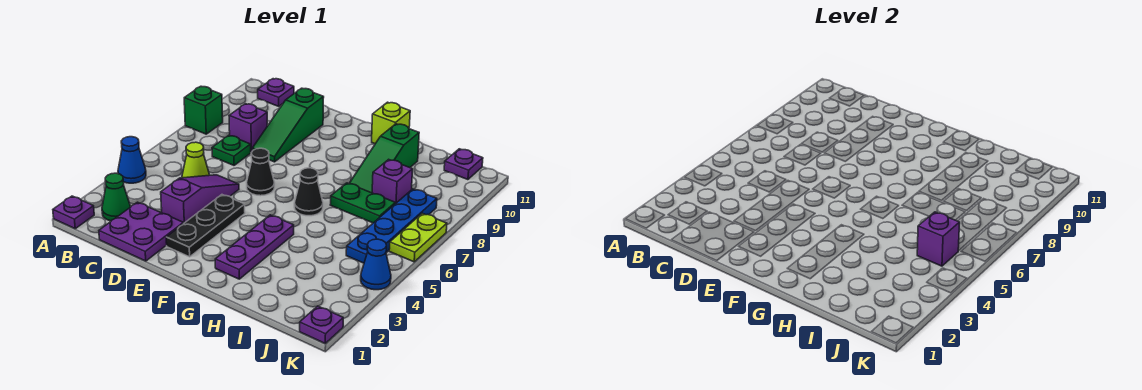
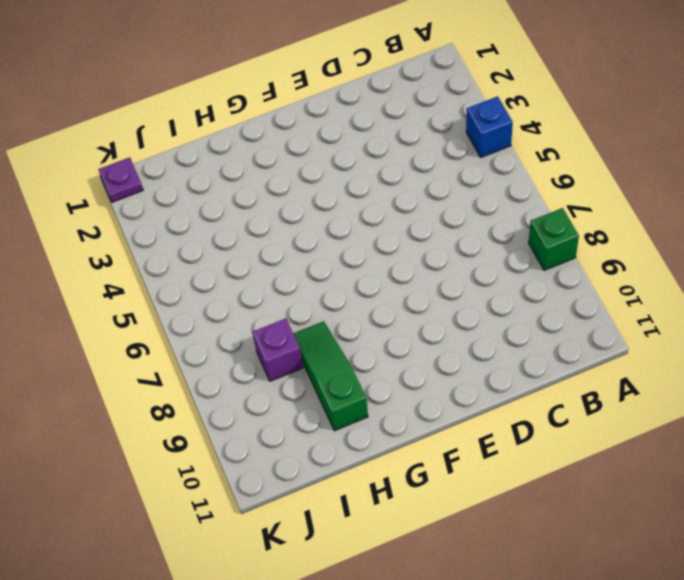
blue 1x1 brick [466,96,513,157] -> blue 1x1 cone [118,137,146,183]
none -> purple 1x1 plate [53,196,94,229]
none -> green 1x1 cone [102,173,130,221]
none -> purple 1x1 plate [258,79,294,106]

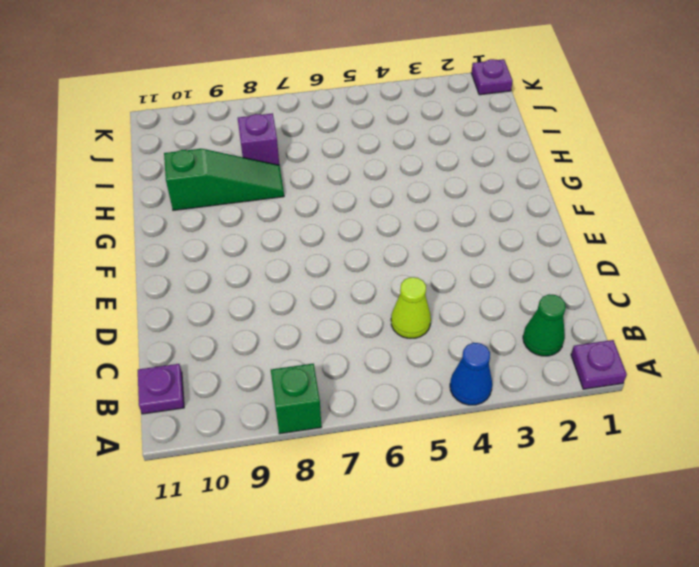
none -> purple 2x2 plate [99,202,183,261]
none -> green 1x1 plate [212,135,251,165]
none -> purple 1x1 brick [229,104,267,152]

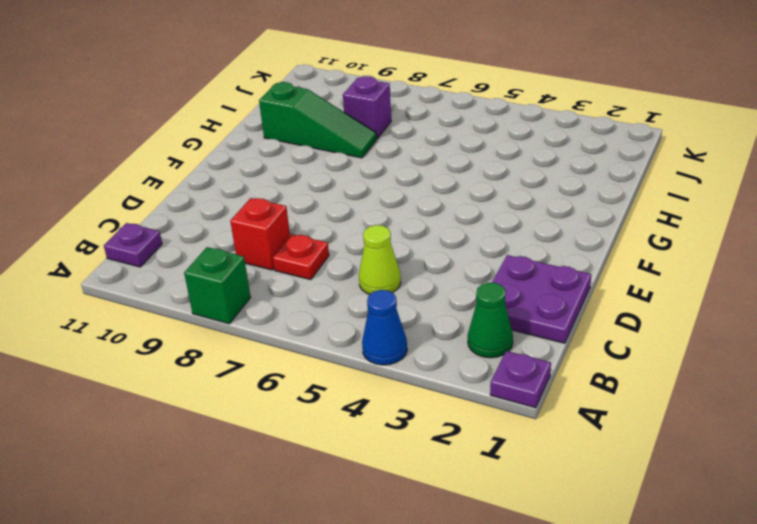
red 1x1 plate [273,234,329,280] -> green 1x1 plate [212,135,251,165]
red 1x1 brick [230,198,290,270] -> purple 1x1 brick [229,104,267,152]
none -> purple 1x3 slope [161,175,239,224]
none -> green 1x3 slope [252,88,324,162]
none -> black 1x3 plate [166,195,245,257]

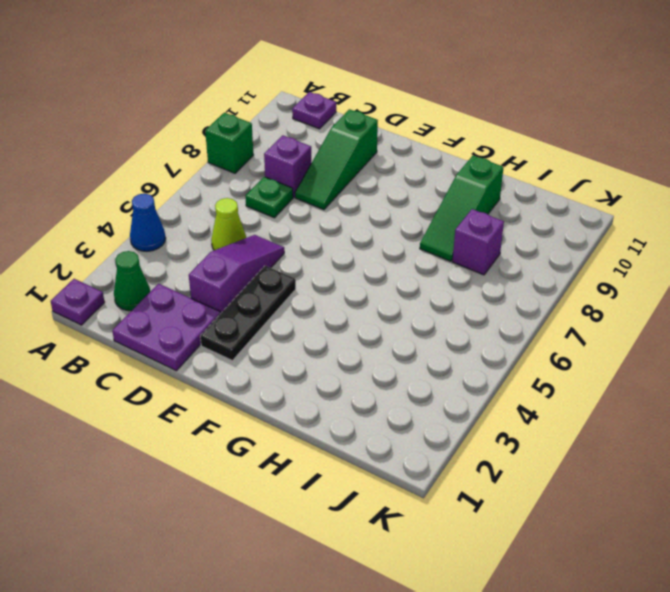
none -> black 1x1 cone [247,148,275,196]
none -> purple 1x3 plate [215,215,294,279]
none -> black 1x1 cone [294,168,323,216]

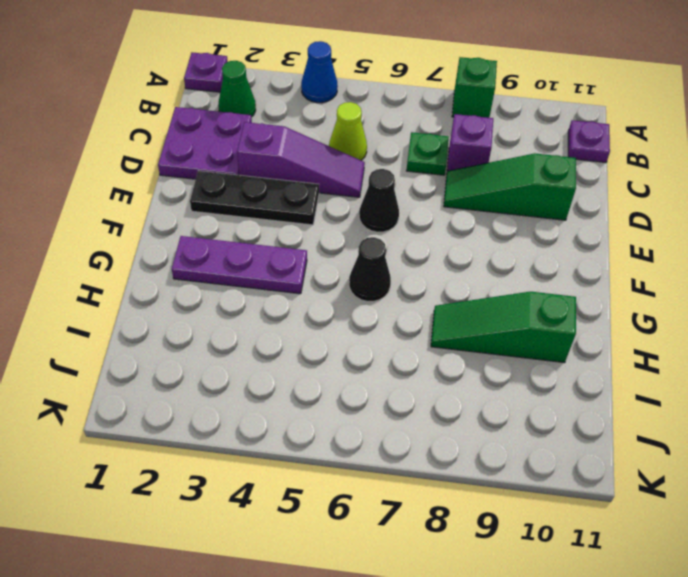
none -> lime 1x1 brick [372,102,410,144]
none -> green 1x2 plate [330,183,395,223]
none -> purple 1x1 brick [372,159,413,204]

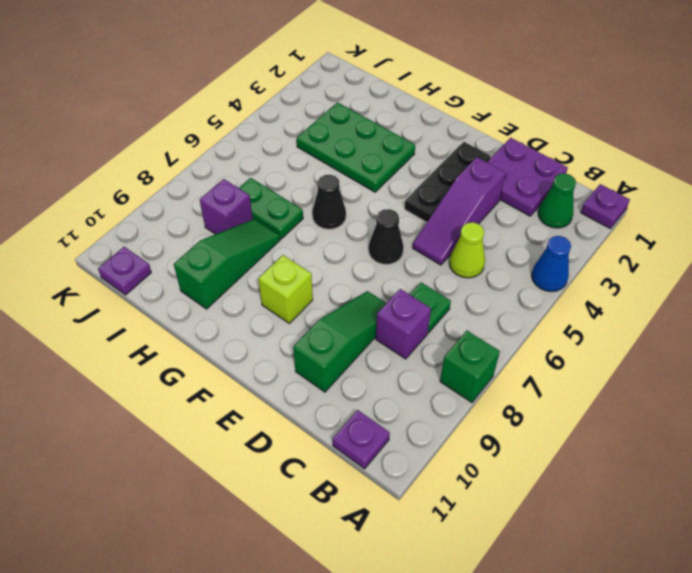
lime 1x1 brick [258,255,313,323] -> lime 1x1 brick moved to [372,102,410,144]
green 2x3 plate [297,102,415,192] -> purple 1x3 plate [215,215,294,279]
none -> blue 1x4 plate [346,189,437,263]
none -> purple 1x1 plate [300,306,343,343]
none -> blue 1x1 cone [361,239,391,290]

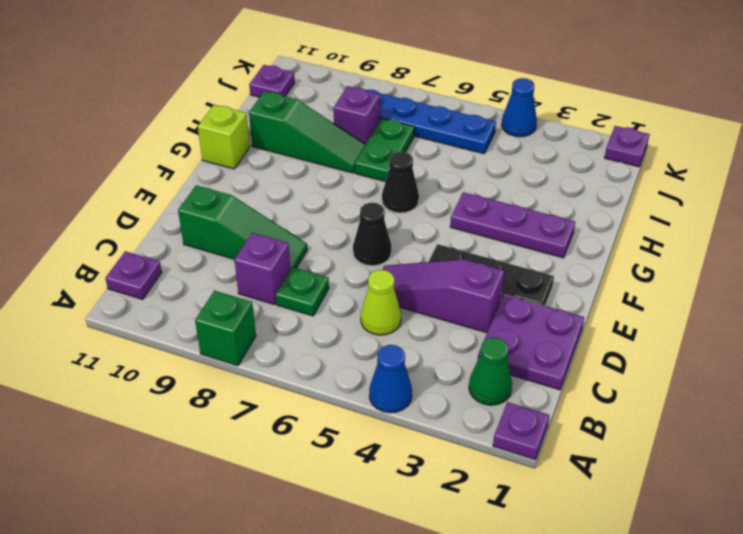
none -> lime 1x2 plate [389,213,447,262]
none -> purple 1x1 brick [917,212,960,266]

